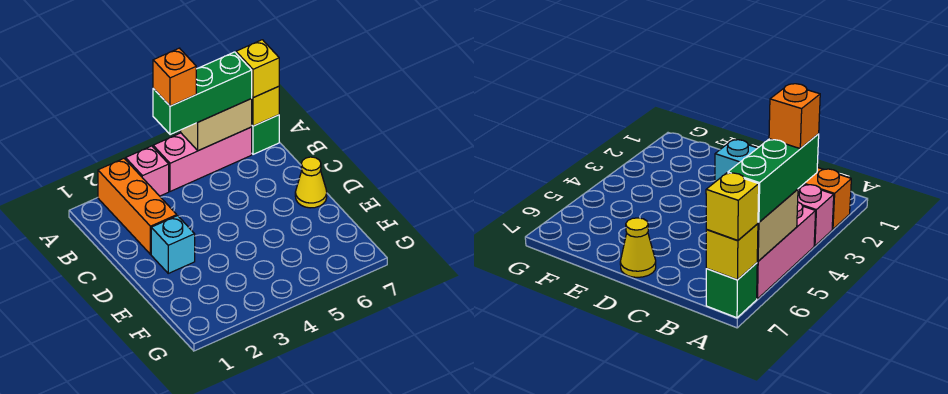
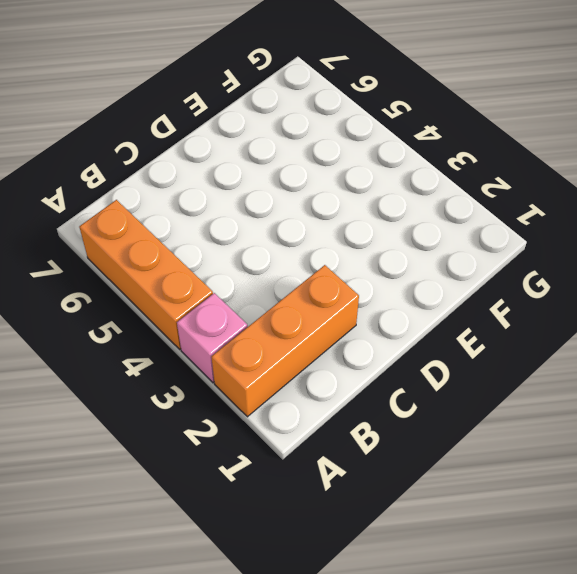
orange 1x3 brick [79,200,213,349] -> pink 1x3 brick [153,127,252,191]
none -> green 1x1 brick [252,115,279,154]
none -> cyan 1x1 brick [151,216,195,273]

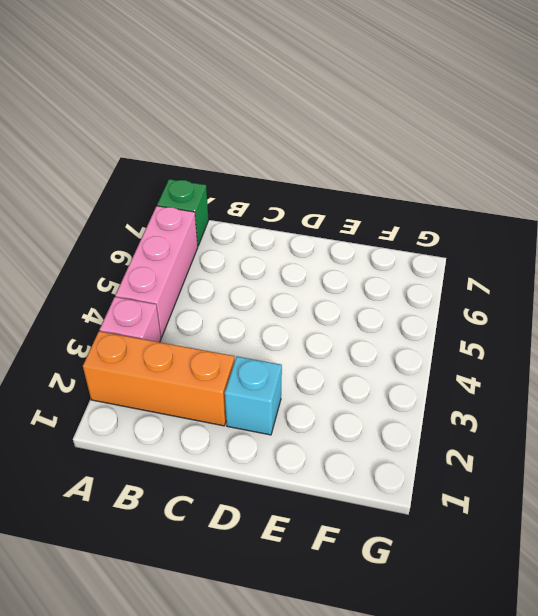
none -> yellow 1x1 cone [295,157,327,208]
none -> tan 1x2 brick [181,99,252,151]

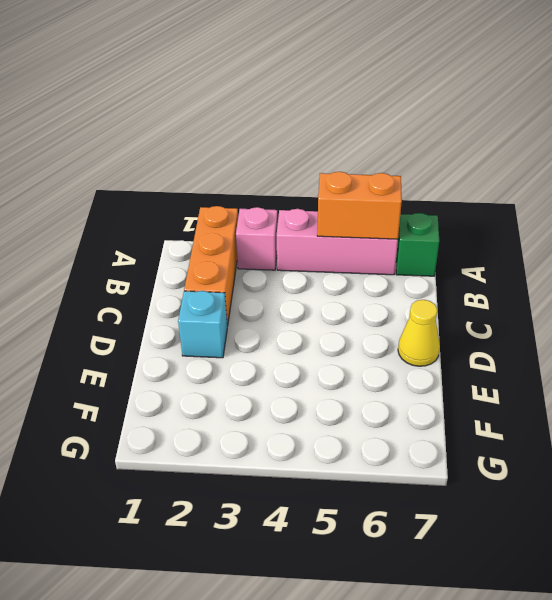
orange 1x2 brick [317,172,402,239] -> tan 1x2 brick [181,99,252,151]
none -> yellow 1x1 brick [251,86,279,126]
none -> green 1x3 brick [153,52,252,135]

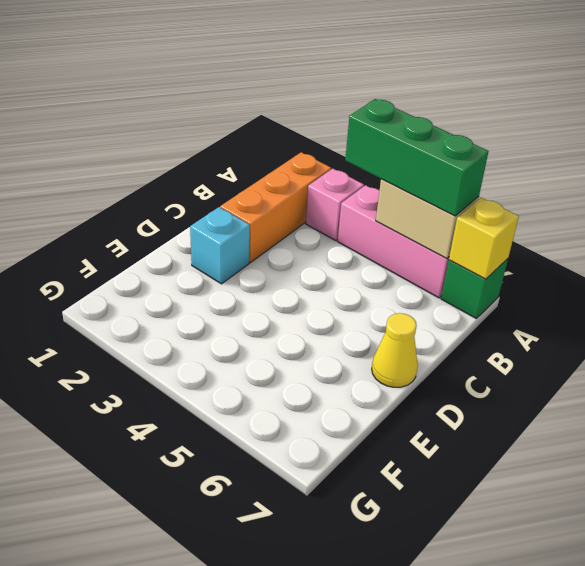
none -> yellow 1x1 brick [236,40,279,98]
none -> orange 1x1 brick [153,48,196,106]

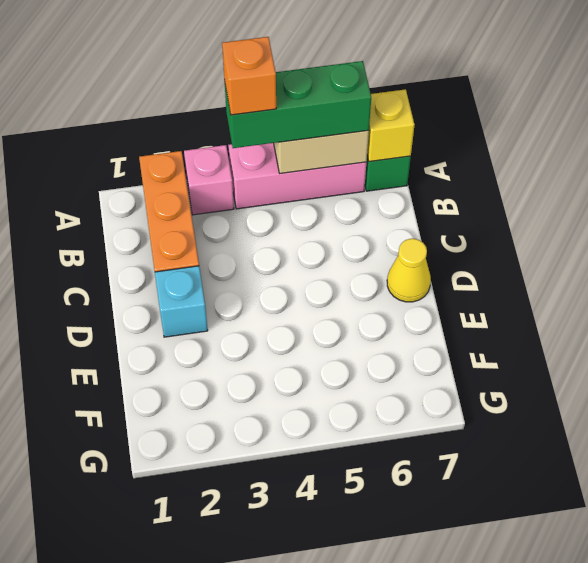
none -> yellow 1x1 brick [236,40,279,98]

